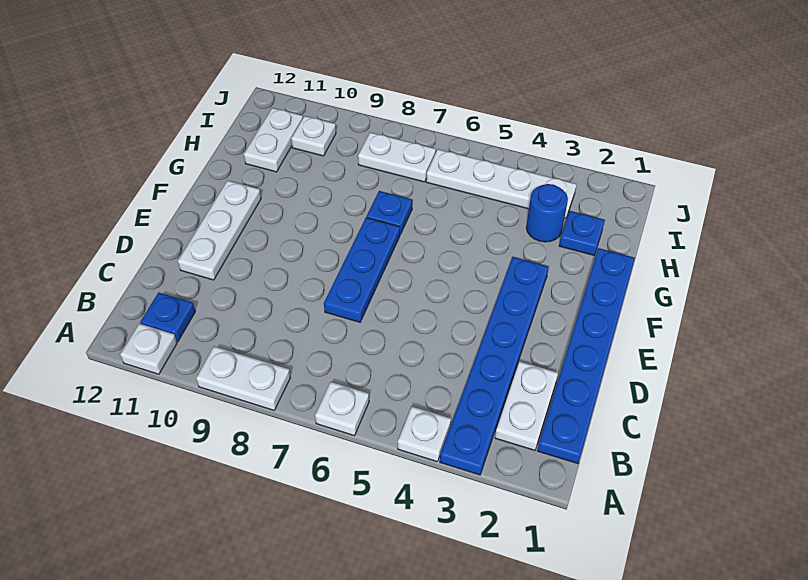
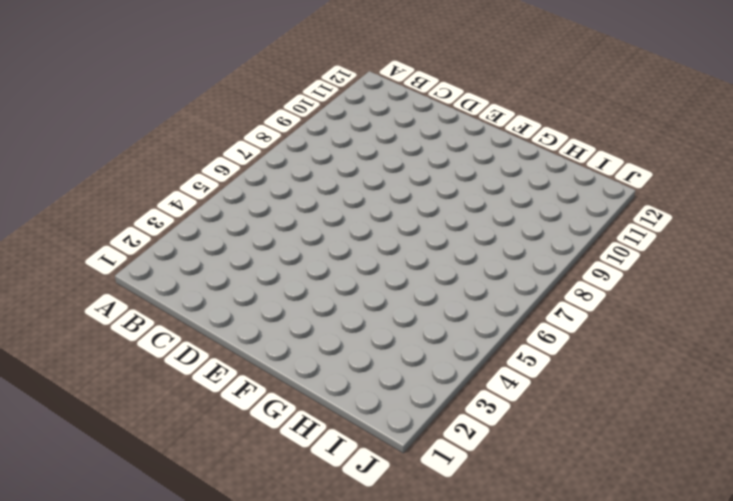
none -> blue 1x6 plate [440,257,549,475]
none -> white 1x1 plate [398,407,451,462]
none -> white 1x1 plate [315,382,369,436]

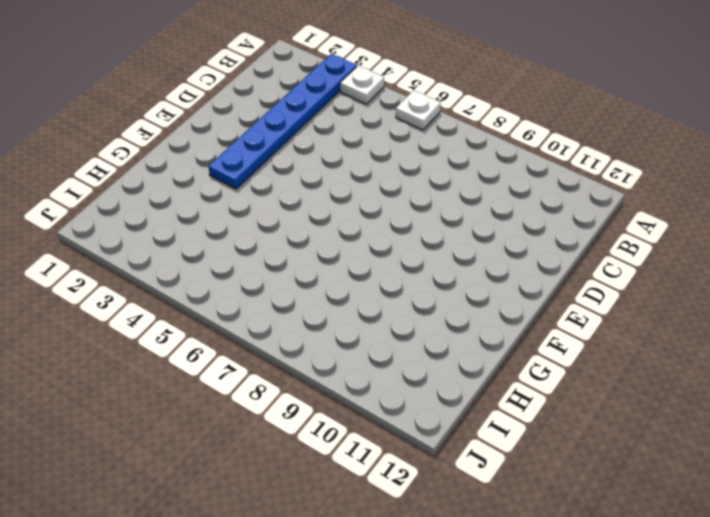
none -> white 1x2 plate [196,346,291,410]
none -> white 1x1 plate [120,324,177,374]
none -> blue 1x6 plate [537,248,635,464]

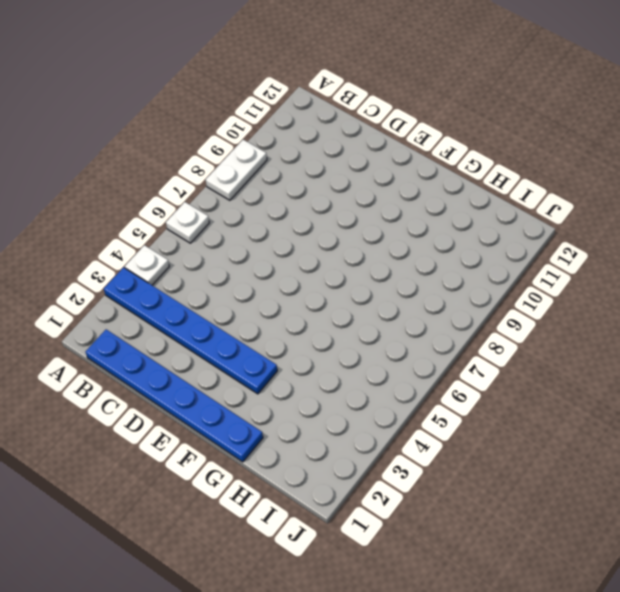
none -> white 1x1 plate [120,324,177,374]
none -> white 1x2 plate [495,361,558,450]
none -> blue 1x1 plate [140,292,195,341]

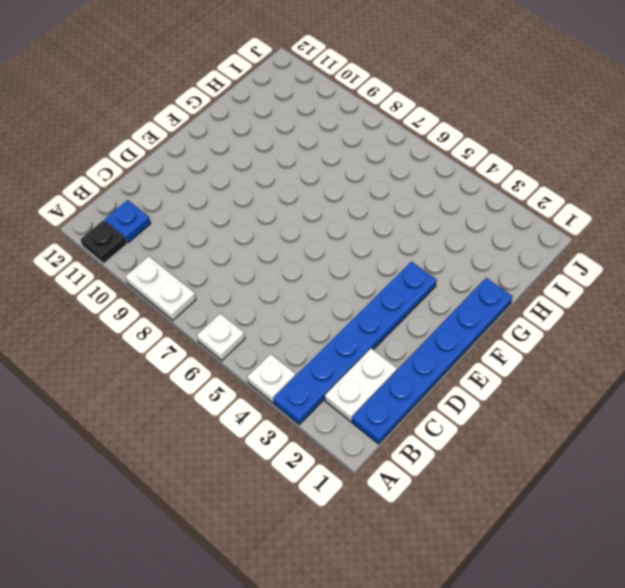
black 1x1 plate [80,220,127,263] -> white 1x1 plate [120,324,177,374]
none -> blue 1x3 plate [324,218,400,322]
none -> white 1x3 plate [178,180,261,280]
none -> blue 1x1 plate [366,191,412,235]

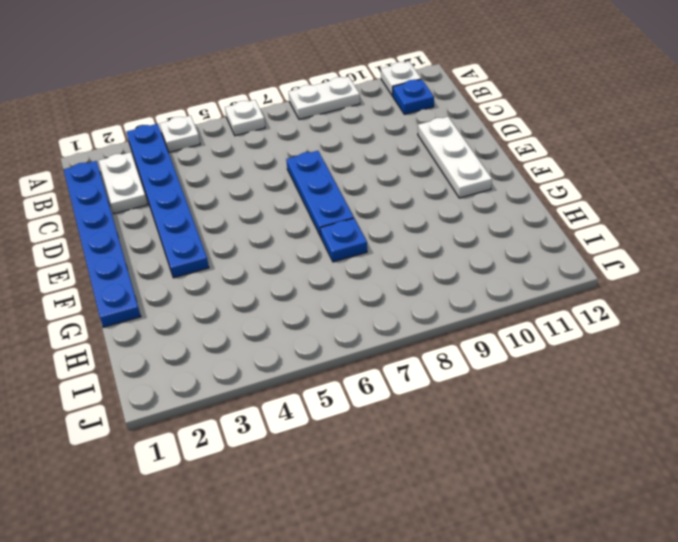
none -> blue 1x1 plate [559,211,605,255]
none -> blue 1x1 round brick [526,184,568,242]
none -> white 1x2 plate [244,108,303,172]

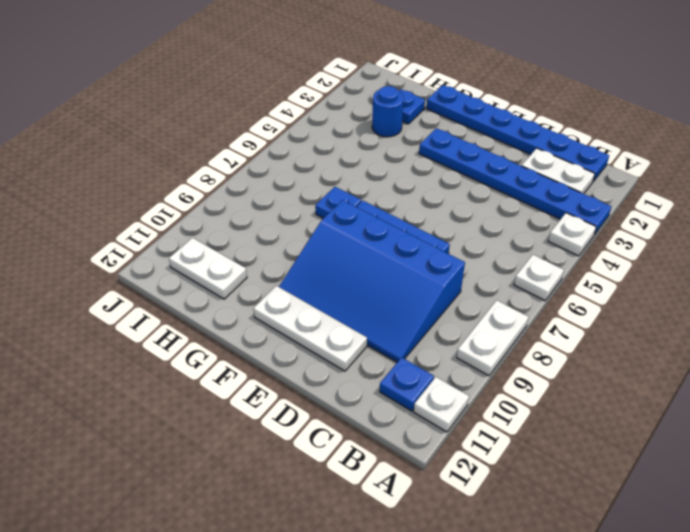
blue 3x4 slope [279,200,465,362] -> none
none -> white 1x4 plate [426,149,577,218]
none -> white 1x2 plate [358,132,436,182]
none -> white 1x1 plate [291,116,336,156]

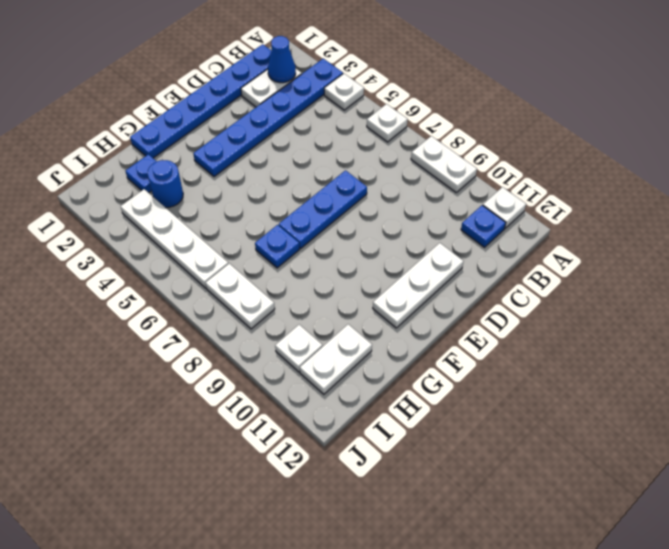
blue 1x1 cone [268,36,296,83] -> none

